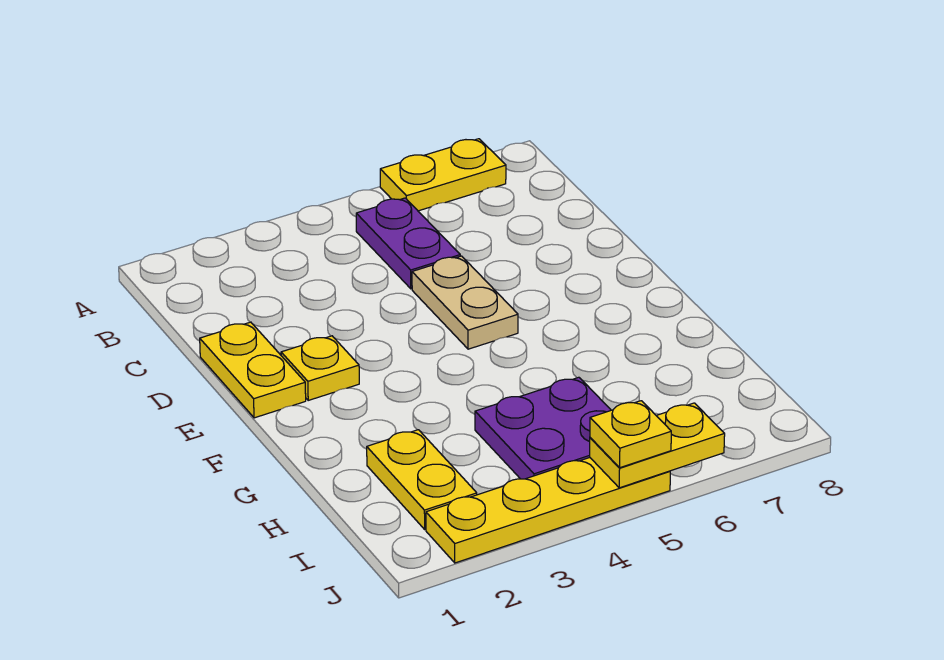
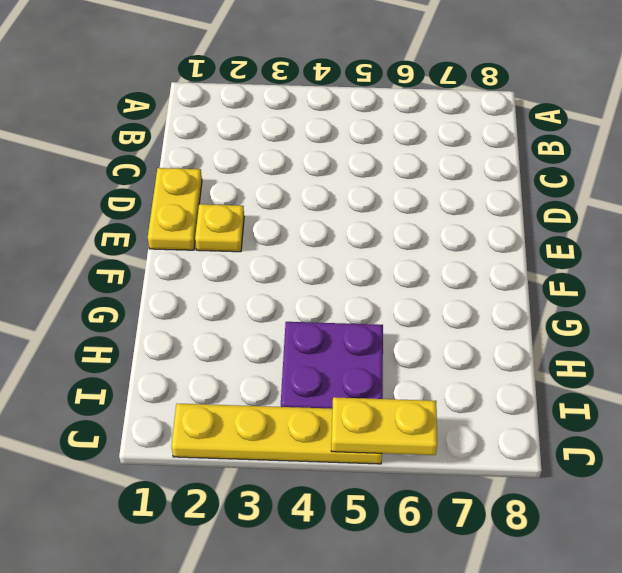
none -> yellow 1x2 plate [380,139,506,211]
none -> purple 1x2 plate [356,198,460,289]

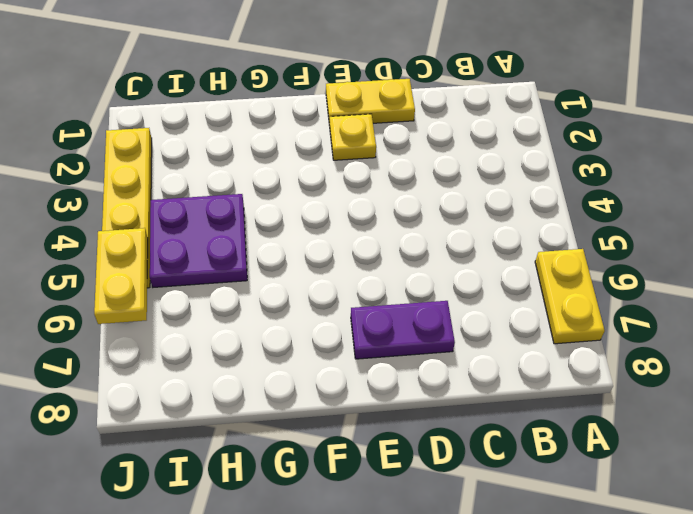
purple 1x2 plate [351,301,455,359] -> purple 1x2 plate moved to [356,198,460,289]
none -> tan 1x2 plate [412,256,518,349]
none -> yellow 1x2 plate [367,430,477,529]

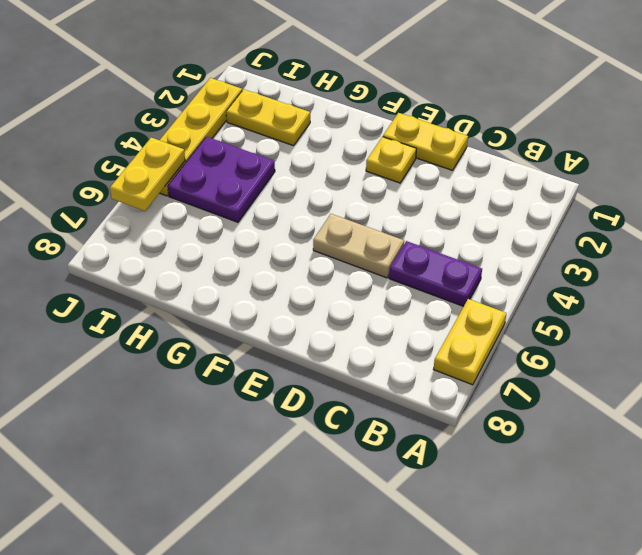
none -> yellow 1x1 plate [590,401,671,468]

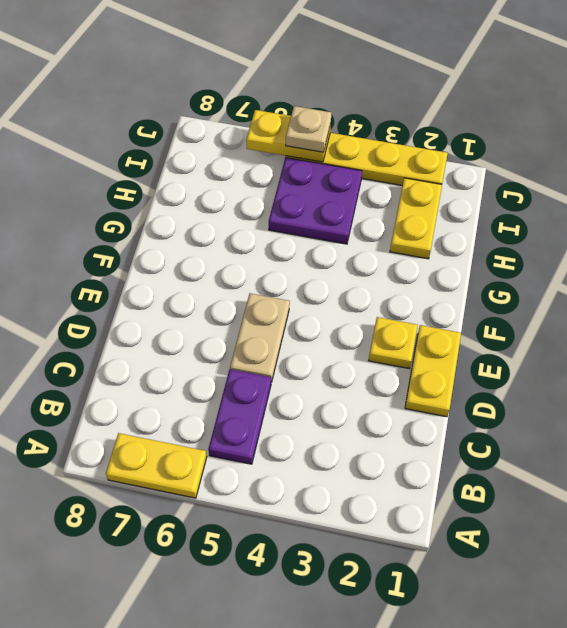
tan 1x1 plate [286,106,331,152] -> yellow 1x1 plate [590,401,671,468]

